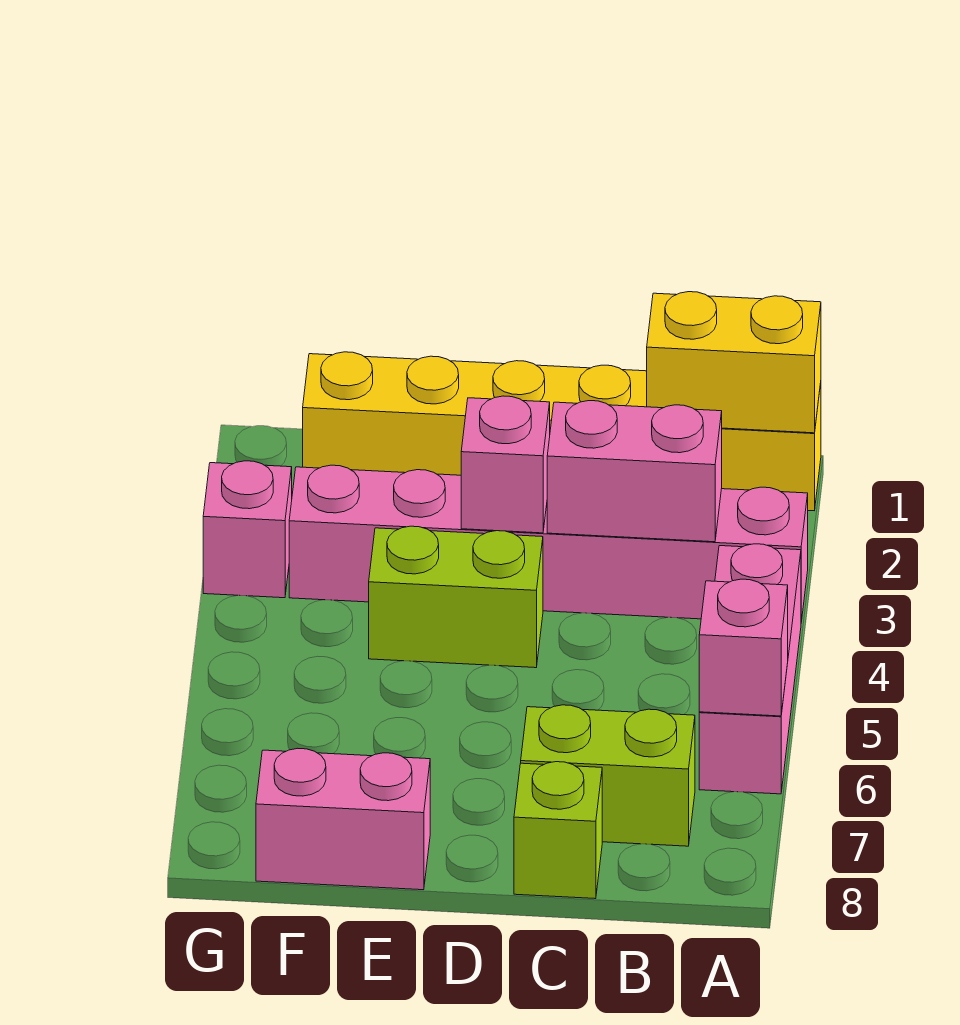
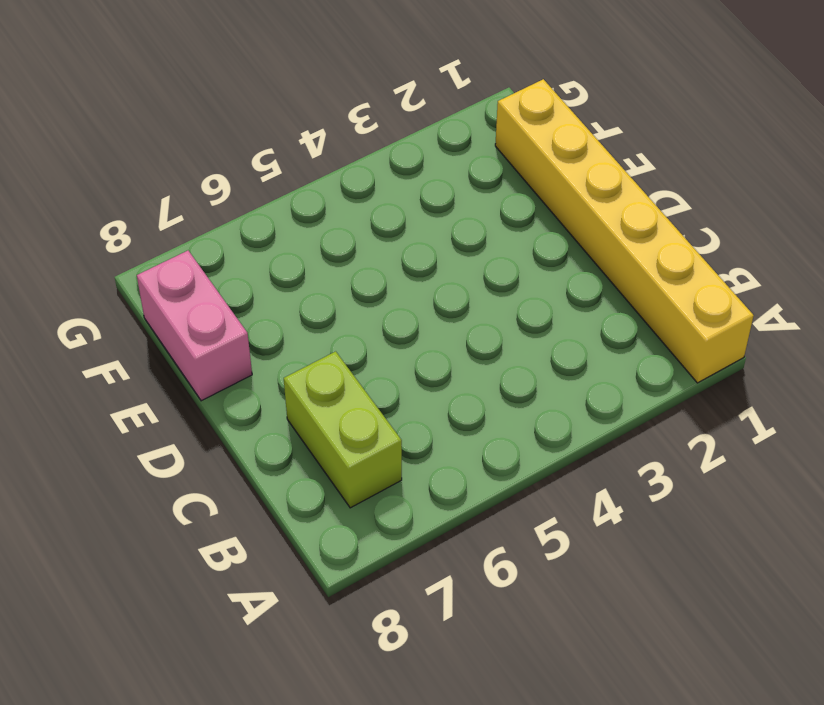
none -> pink 1x6 brick [289,465,808,622]
none -> pink 1x3 brick [699,544,801,794]
none -> lime 1x1 brick [514,762,602,899]

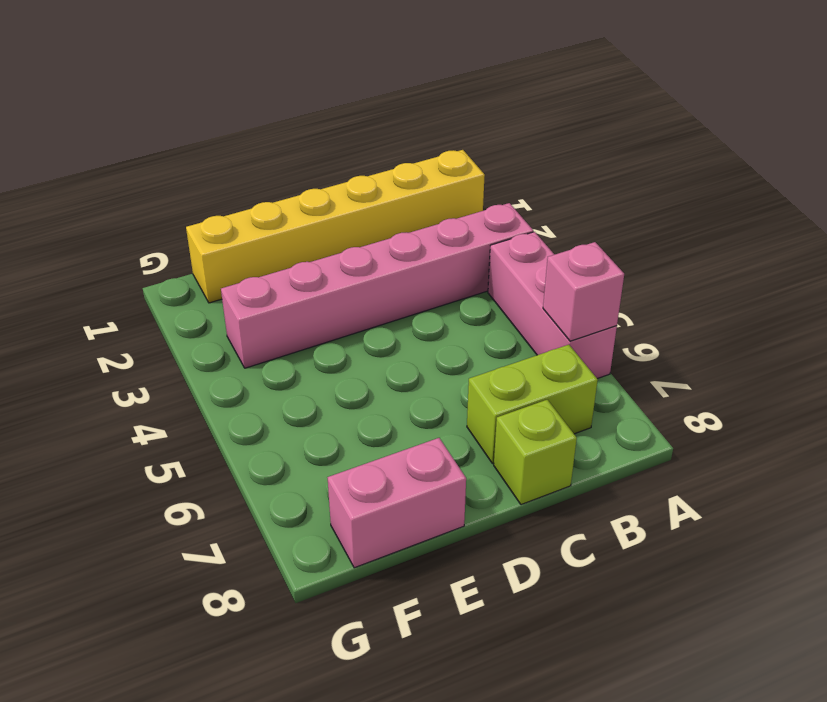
none -> lime 1x2 brick [369,526,543,668]
none -> pink 1x1 brick [203,461,292,598]
none -> yellow 1x2 brick [647,292,821,433]

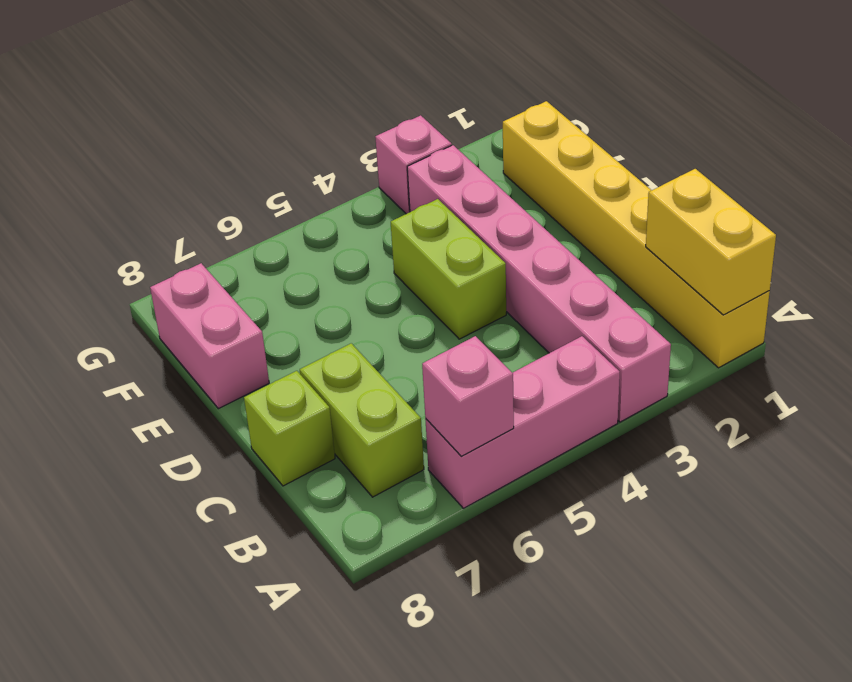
none -> pink 1x2 brick [547,401,722,542]
none -> pink 1x1 brick [461,396,550,533]

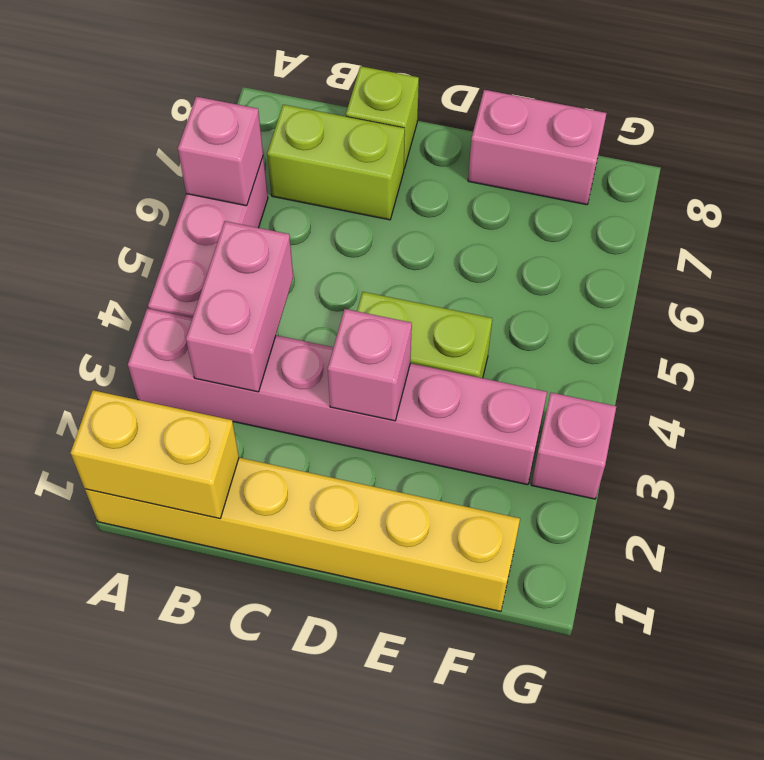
pink 1x2 brick [186,221,293,392] -> pink 1x2 brick turned to [547,401,722,542]

